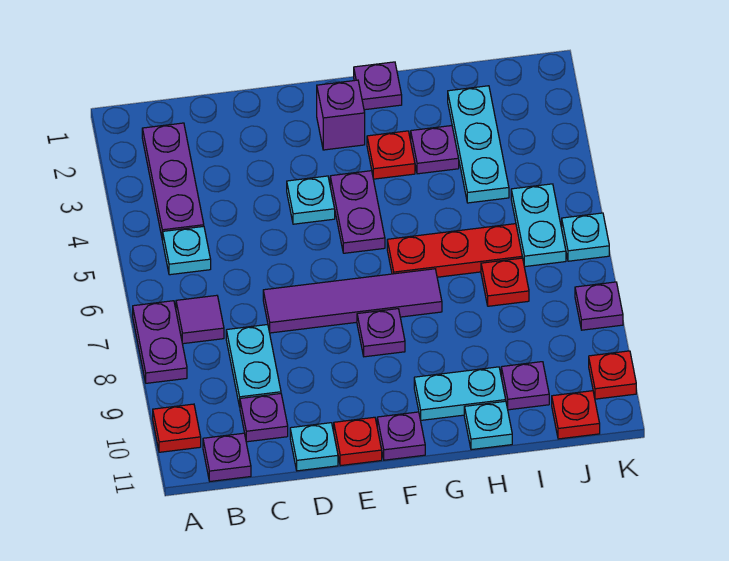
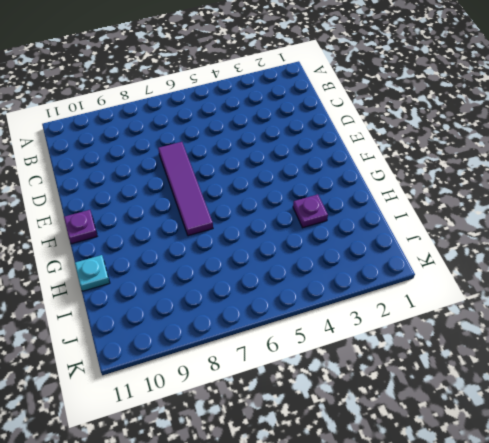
none -> purple 1x2 plate [133,301,187,383]
none -> red 1x1 plate [153,404,201,452]
none -> purple 1x3 plate [142,123,204,240]
none -> cyan 1x1 plate [163,226,211,275]

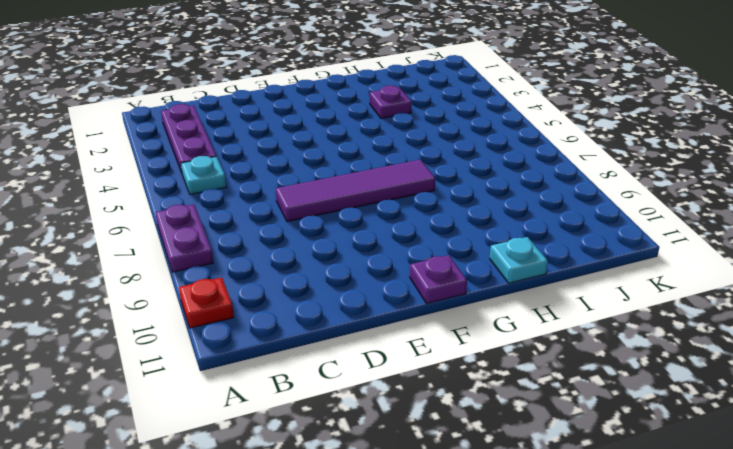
none -> purple 1x1 tile [176,295,224,344]
none -> purple 1x1 plate [203,433,251,481]
none -> cyan 1x2 plate [226,325,281,407]
none -> purple 1x1 plate [240,394,288,442]

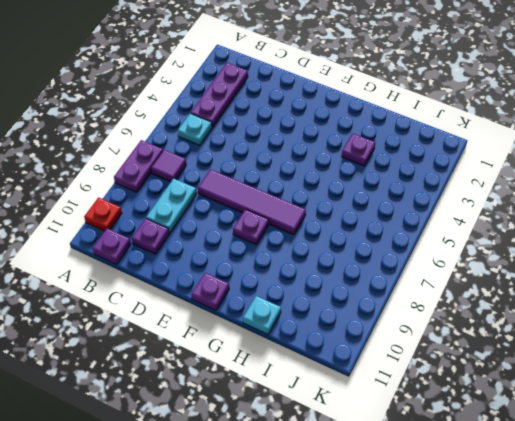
none -> cyan 1x1 plate [290,423,338,471]
none -> cyan 1x1 plate [287,176,335,224]
none -> red 1x1 plate [334,417,382,466]
none -> purple 1x1 brick [317,80,365,150]

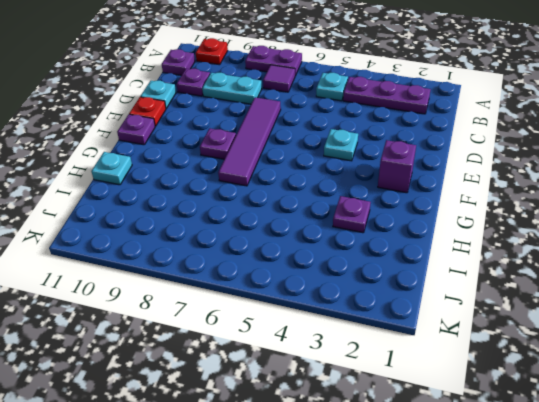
none -> purple 1x2 plate [330,171,385,253]
none -> purple 1x1 plate [354,62,402,110]
none -> red 1x1 plate [367,131,415,179]
none -> red 1x3 plate [387,224,522,277]

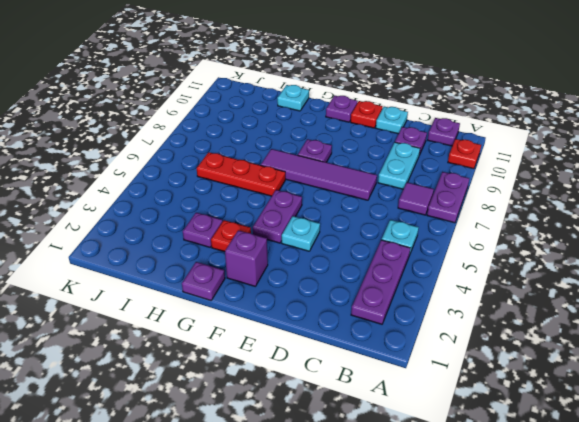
none -> cyan 1x2 plate [414,367,506,420]
none -> cyan 1x3 plate [448,86,509,203]
none -> red 1x1 plate [481,258,529,306]
none -> purple 1x1 plate [501,362,549,410]

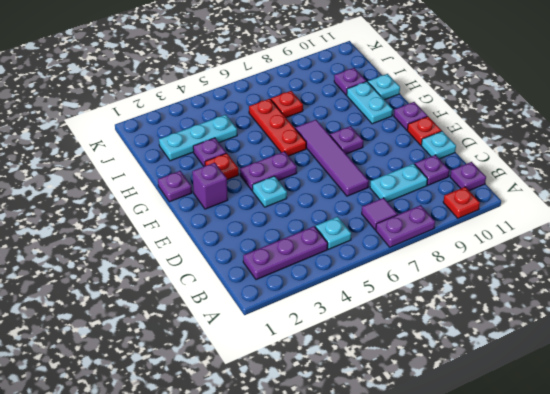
none -> cyan 1x2 plate [511,184,566,267]
none -> red 1x1 plate [552,391,600,439]
none -> cyan 1x1 plate [562,213,609,261]
none -> purple 1x1 plate [575,282,623,330]

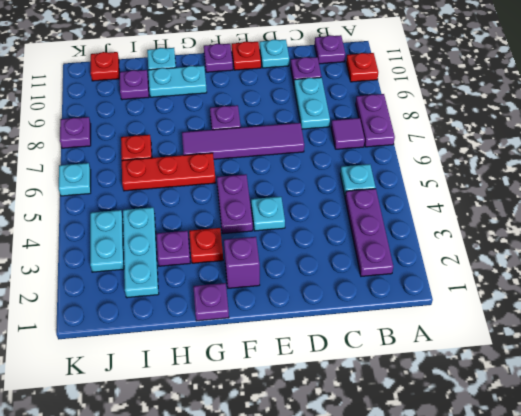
cyan 1x2 plate [90,210,124,272] -> cyan 1x2 plate moved to [511,184,566,267]
none -> red 1x1 plate [589,351,636,399]

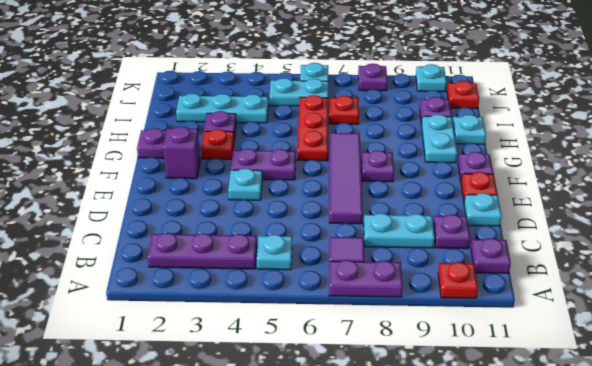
cyan 1x1 plate [416,64,446,92] -> red 1x1 plate [589,351,636,399]

